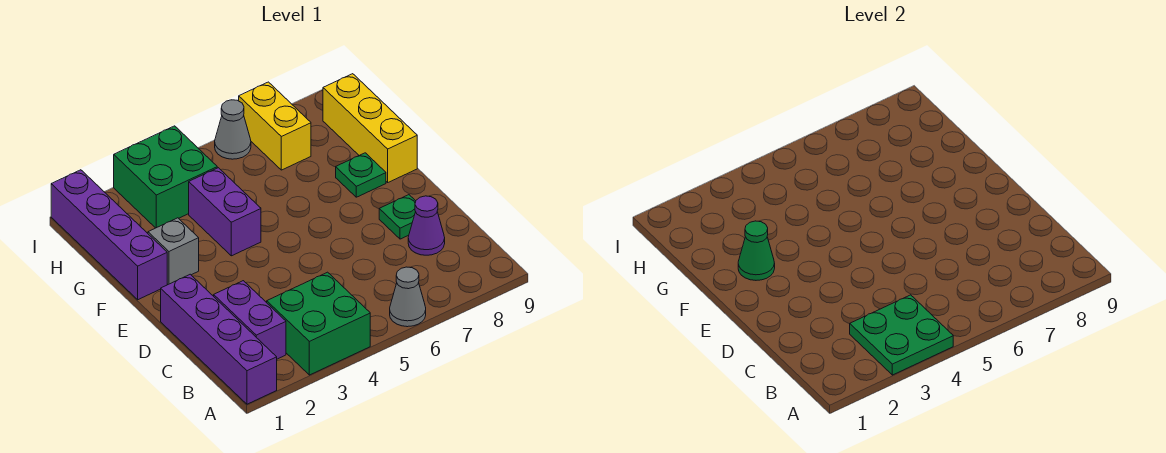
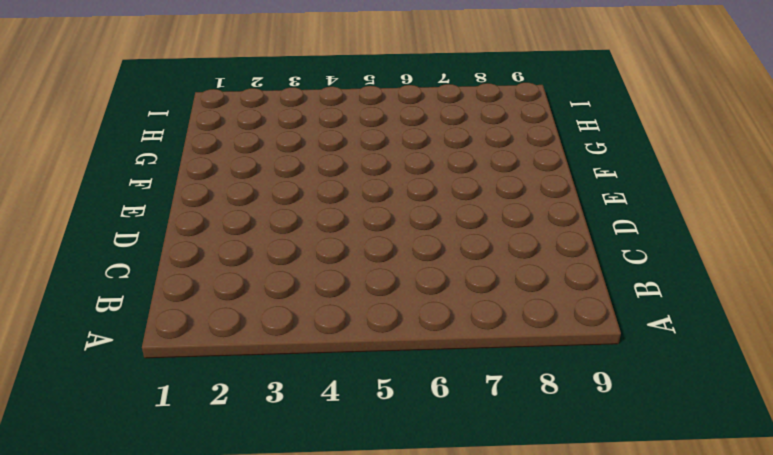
none -> purple 1x4 brick [161,274,277,404]
none -> green 2x2 brick [267,272,370,375]
none -> grey 1x1 cone [390,267,426,327]

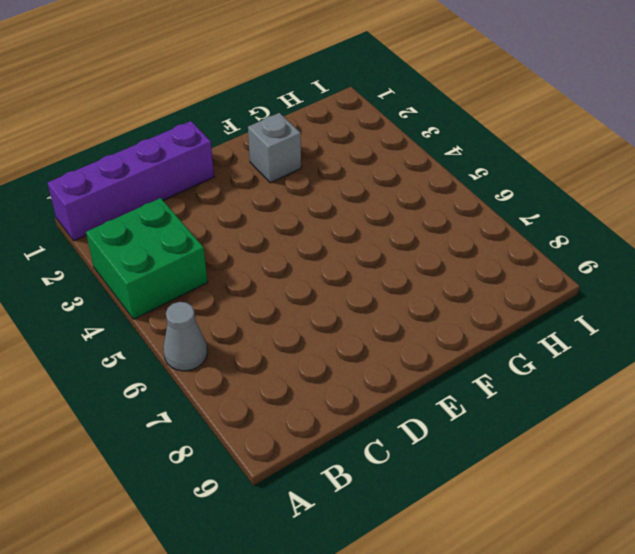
none -> purple 1x2 brick [214,281,286,359]
none -> purple 1x1 cone [408,196,445,255]
none -> green 1x1 plate [379,195,416,239]

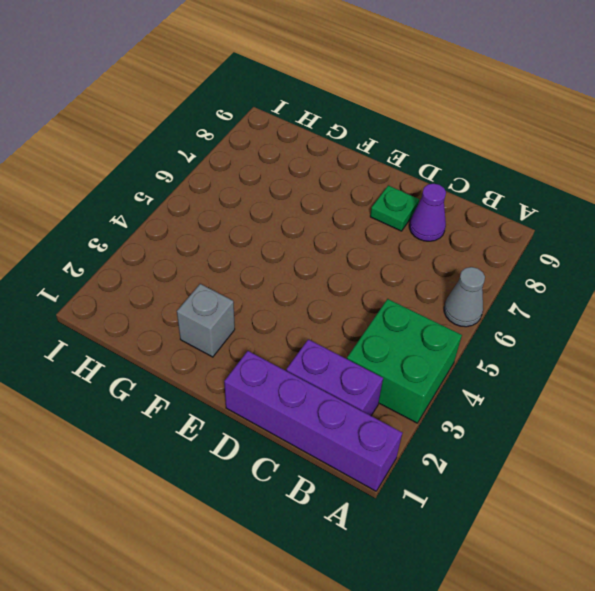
none -> purple 1x4 brick [51,170,167,300]
none -> purple 1x2 brick [189,168,261,256]
none -> green 1x1 plate [336,153,386,197]

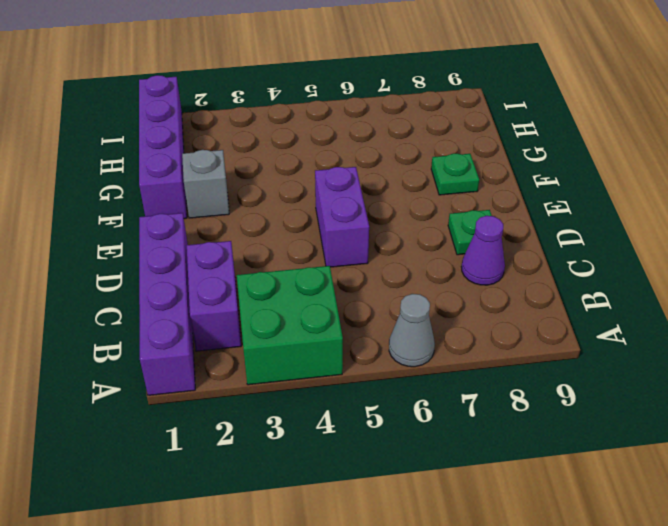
purple 1x2 brick [315,167,369,267] -> purple 1x2 brick moved to [189,168,261,256]
none -> yellow 1x3 brick [323,74,417,182]
none -> green 2x2 brick [114,126,217,228]
none -> yellow 1x2 brick [239,82,311,170]

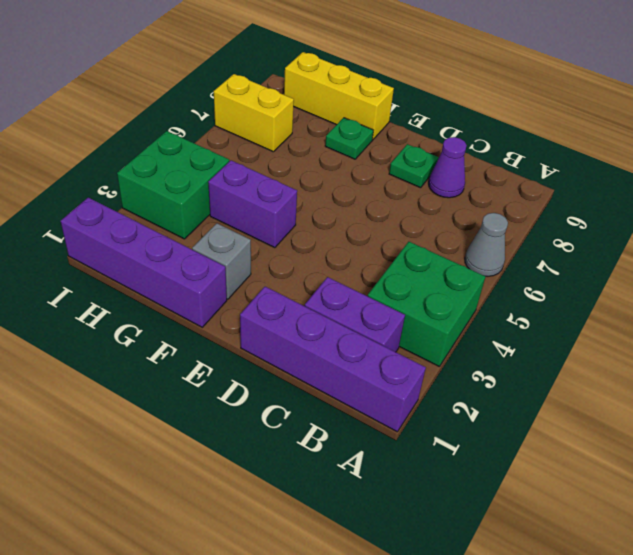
none -> grey 1x1 cone [215,100,251,159]
none -> green 2x2 plate [850,295,953,375]
none -> green 1x1 cone [738,221,775,280]

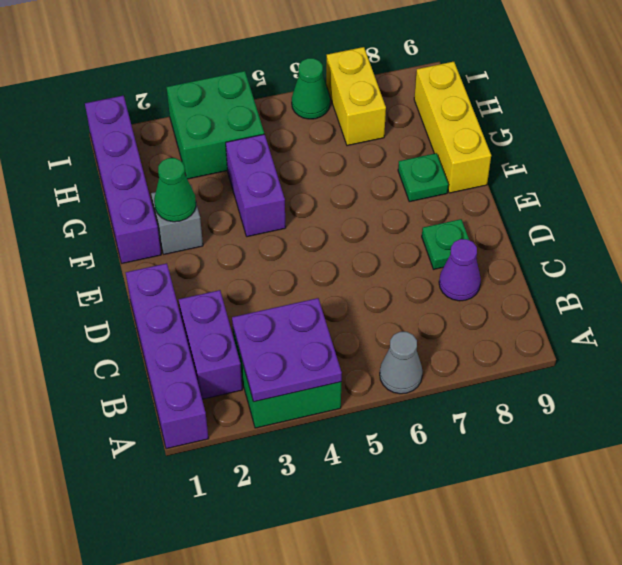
purple 2x2 plate [232,298,342,402] -> green 2x2 plate [850,295,953,375]
green 1x1 cone [292,58,330,119] -> grey 1x1 cone [215,100,251,159]

